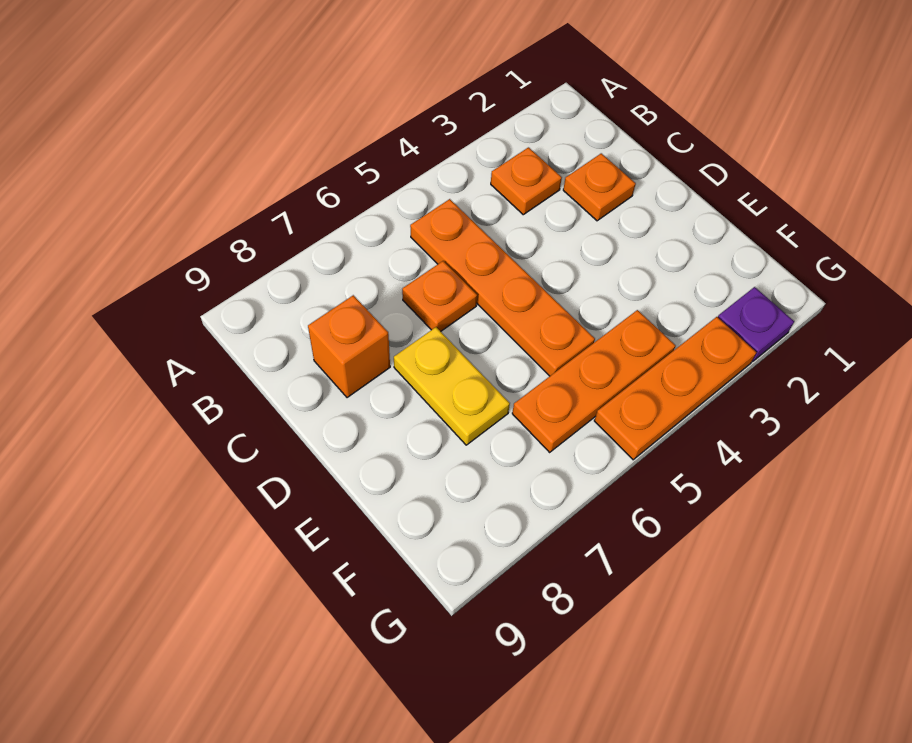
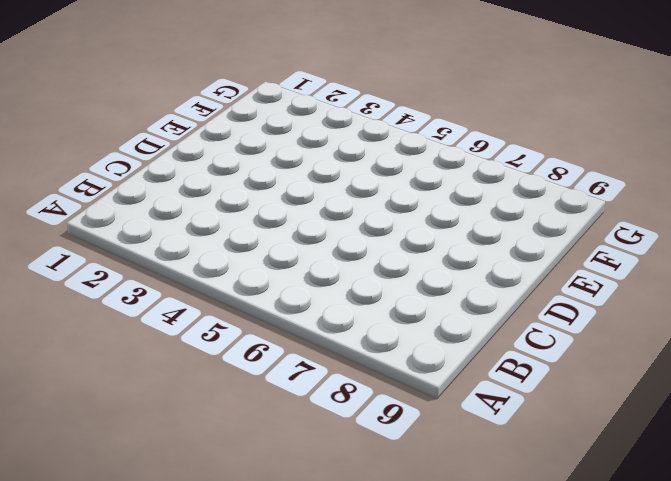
none -> orange 1x1 plate [491,147,562,215]
none -> orange 1x4 plate [410,199,595,376]

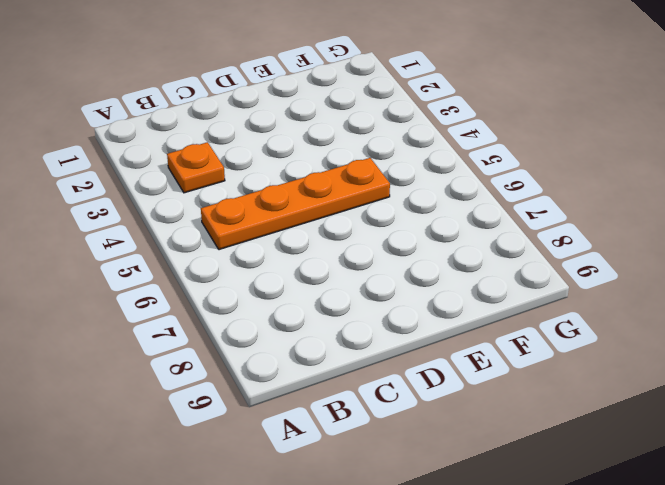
none -> orange 1x1 plate [563,153,636,221]
none -> orange 1x1 plate [402,261,477,331]

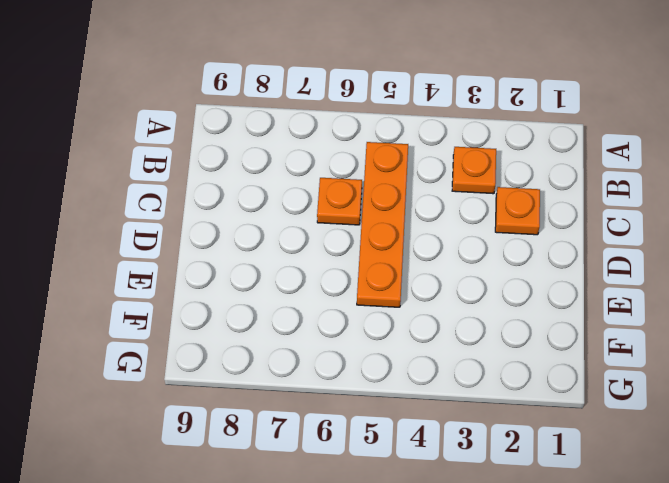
none -> orange 1x1 brick [308,295,390,398]
none -> yellow 1x2 plate [394,327,510,445]

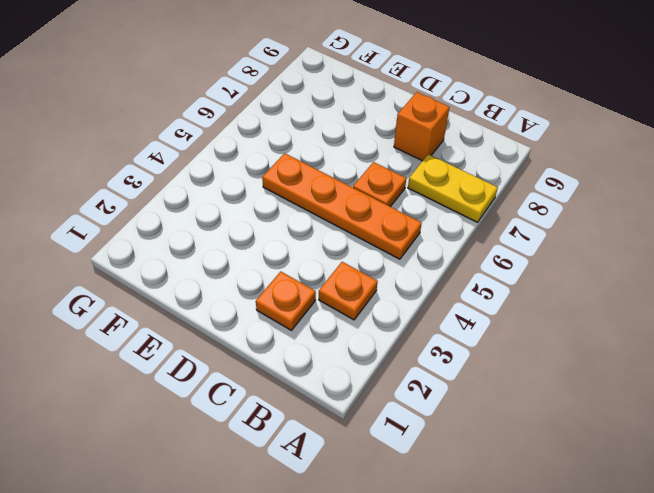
yellow 1x2 plate [408,154,498,222] -> yellow 1x2 plate moved to [394,327,510,445]
none -> orange 1x3 plate [512,310,676,452]
none -> purple 1x1 plate [718,287,794,362]

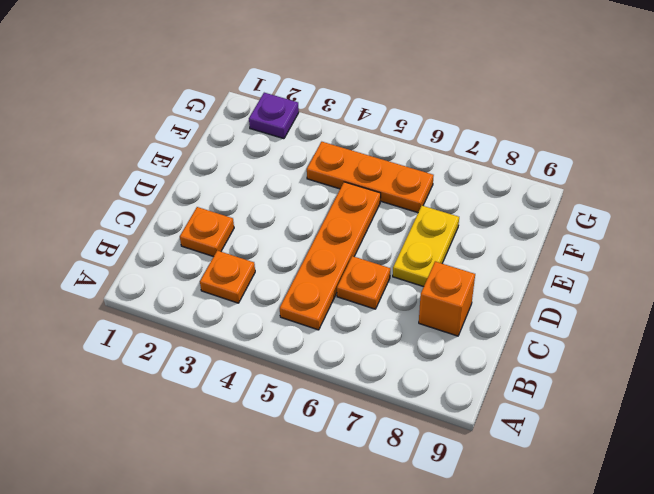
none -> orange 1x3 plate [594,317,757,460]

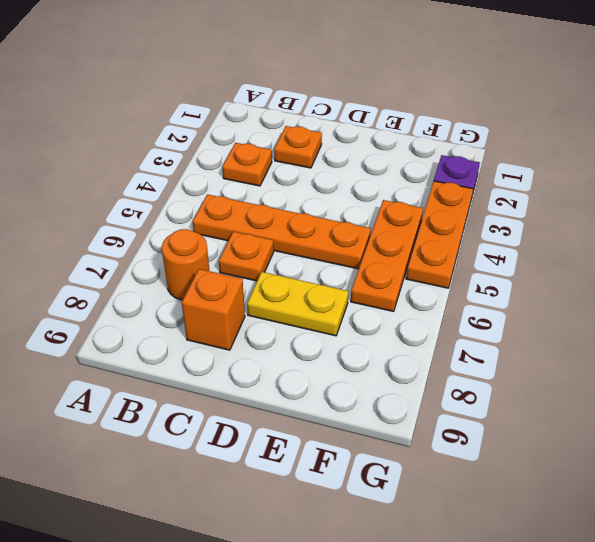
orange 1x1 round brick [162,229,209,300] -> none

